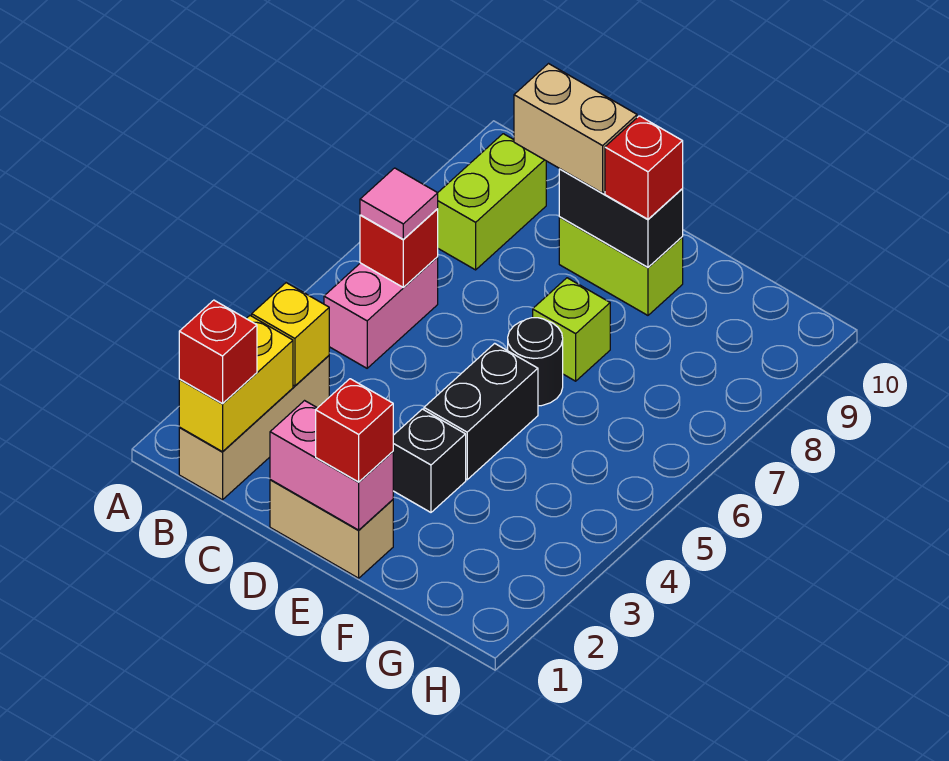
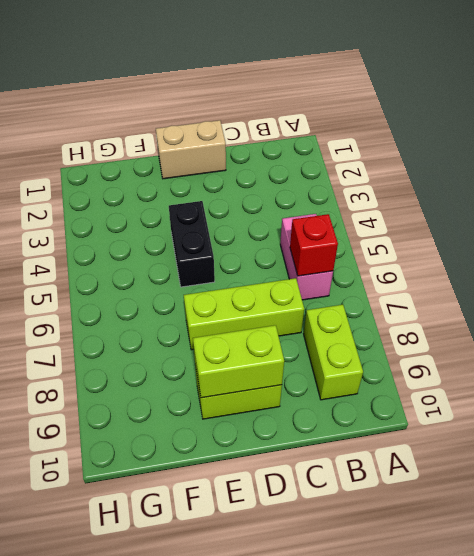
lime 1x3 brick [184,278,304,350] -> lime 1x1 brick [533,278,610,381]
lime 1x2 brick [193,325,284,398] -> black 1x2 brick [559,169,683,267]
none -> tan 1x3 brick [179,356,329,500]
none -> black 1x1 brick [393,409,466,512]
none -> black 1x1 round brick [508,318,563,406]

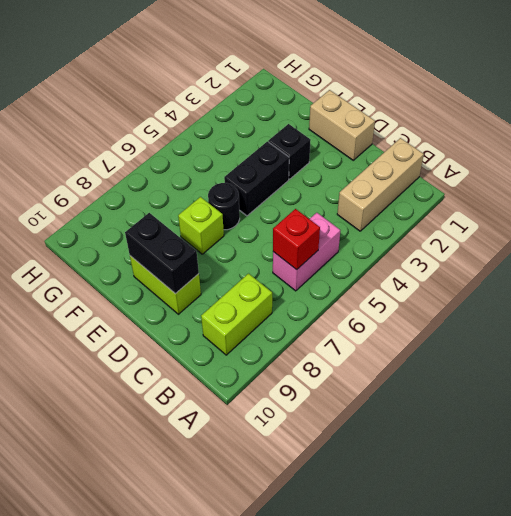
none -> yellow 1x2 brick [179,316,293,452]
none -> yellow 1x1 brick [252,283,329,386]
none -> pink 1x2 brick [270,401,393,530]

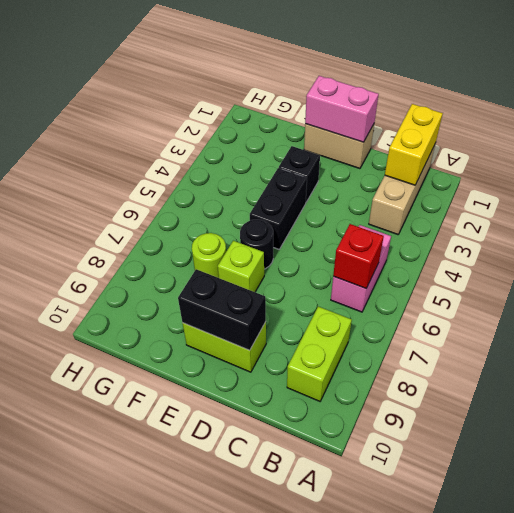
lime 1x1 round brick [192,233,226,278] -> none
none -> yellow 1x1 brick [252,283,329,386]
none -> red 1x1 brick [179,300,257,404]
none -> pink 1x1 tile [360,168,438,239]

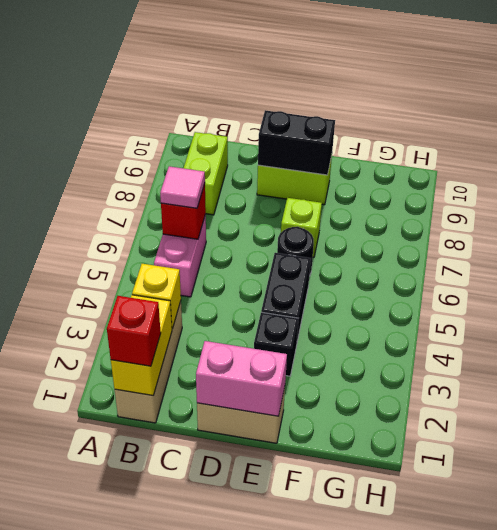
none -> tan 1x2 brick [514,64,637,193]
none -> red 1x1 brick [316,379,393,482]
none -> red 1x1 brick [605,116,683,219]

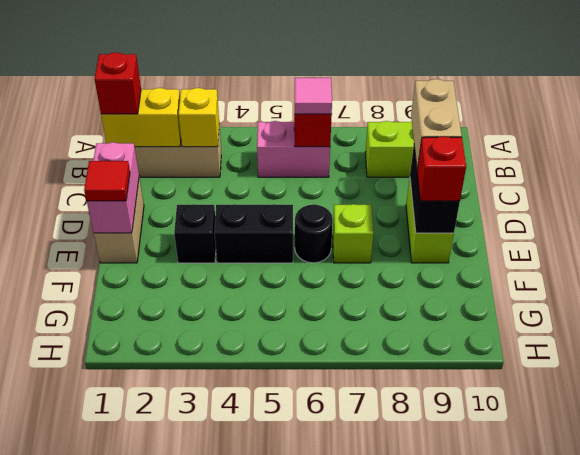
red 1x1 tile [84,161,130,201] -> red 1x1 brick [316,379,393,482]

